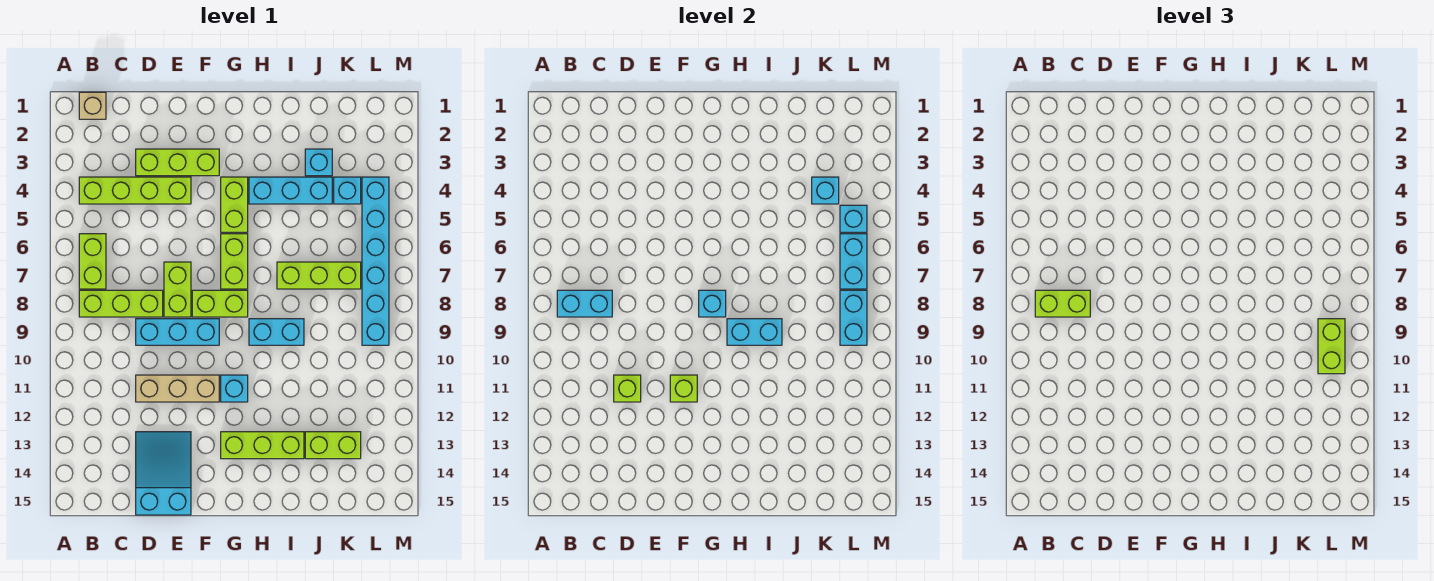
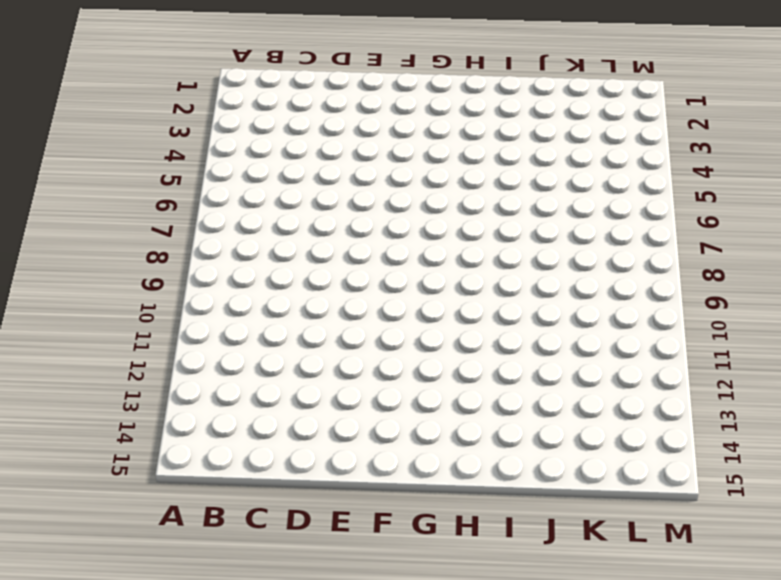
none -> tan 1x1 brick [79,92,106,119]
none -> lime 1x4 brick [79,177,191,204]
none -> lime 1x2 brick [79,234,106,289]
none -> lime 1x3 brick [79,290,163,317]

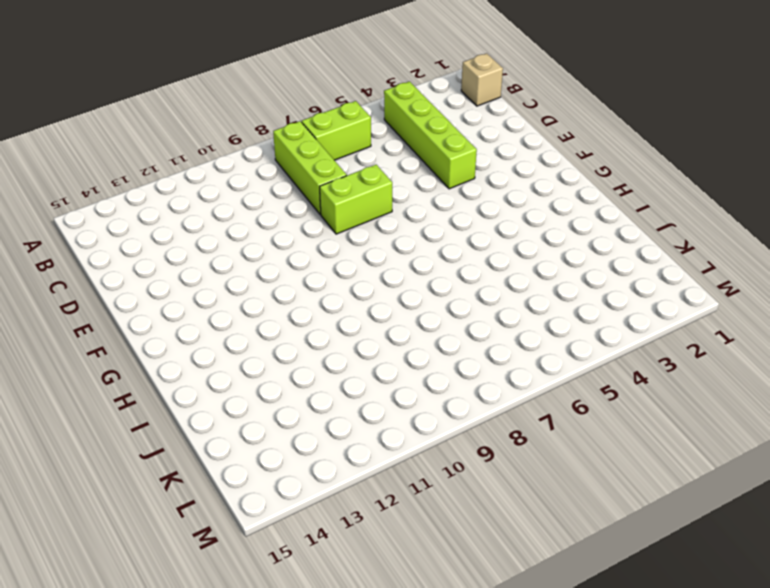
none -> lime 1x3 brick [136,149,219,176]
none -> cyan 1x3 brick [136,319,219,345]
none -> tan 1x3 brick [136,375,219,402]
none -> cyan 2x3 slope [136,432,191,515]

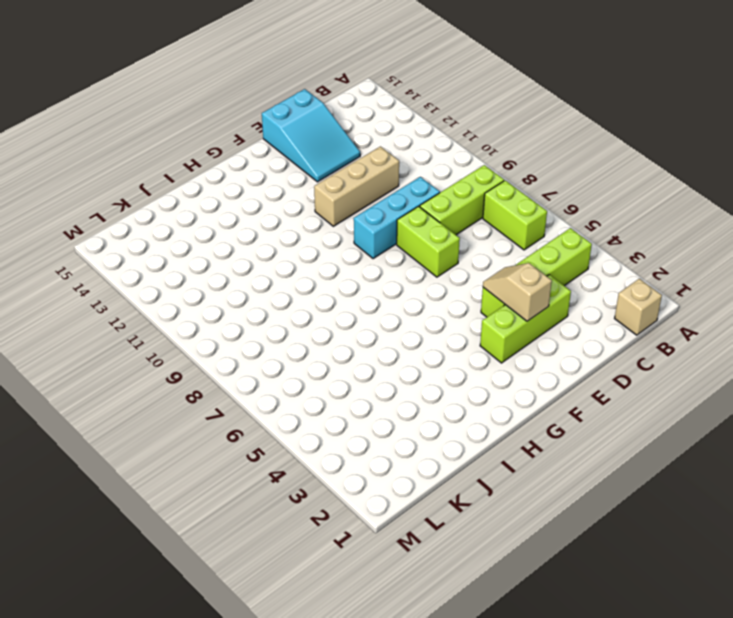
tan 1x2 slope [483,263,552,321] -> none
none -> lime 1x2 brick [192,290,248,317]
none -> lime 1x2 brick [221,177,248,232]
none -> lime 1x2 brick [221,234,248,289]
none -> cyan 1x1 brick [221,375,248,402]

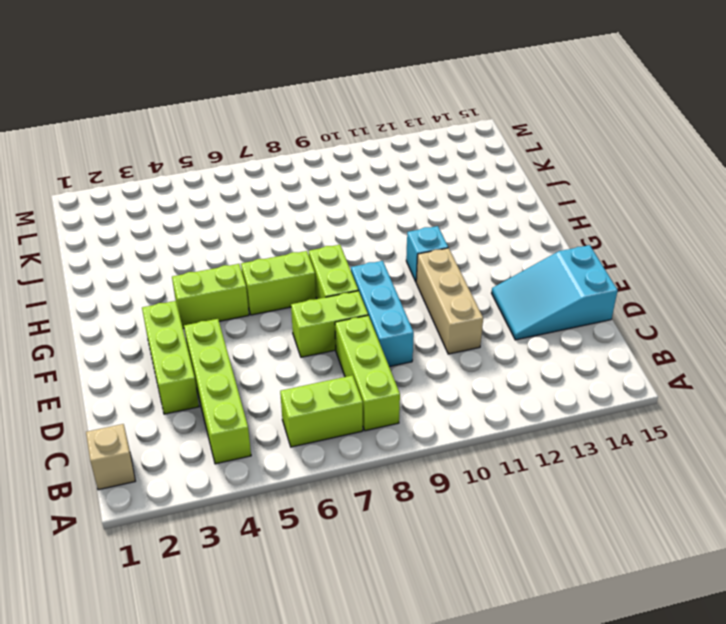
none -> lime 1x3 brick [221,432,304,459]
none -> cyan 1x3 brick [249,177,332,204]
none -> cyan 1x2 brick [249,319,304,345]
none -> lime 1x3 brick [277,262,361,289]

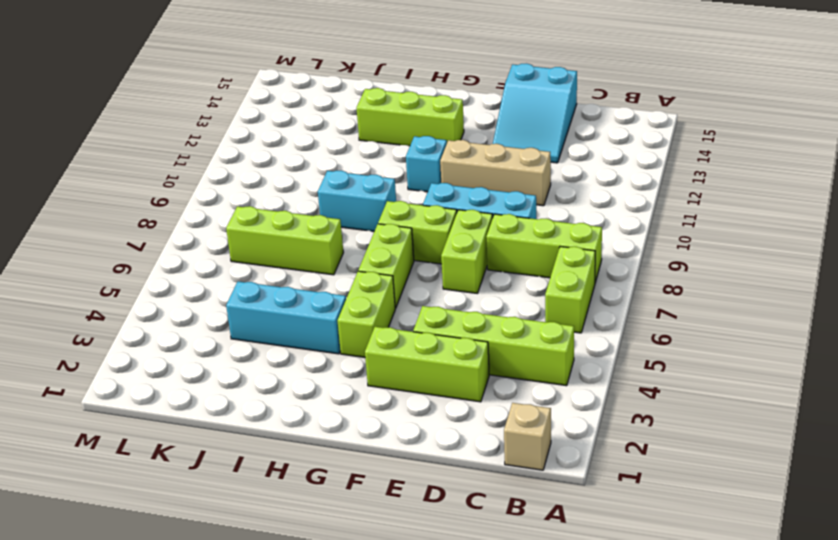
none -> cyan 1x1 brick [305,149,332,176]
none -> lime 1x2 brick [305,432,361,459]
none -> cyan 1x1 brick [334,177,361,204]
none -> cyan 1x6 brick [362,177,389,345]

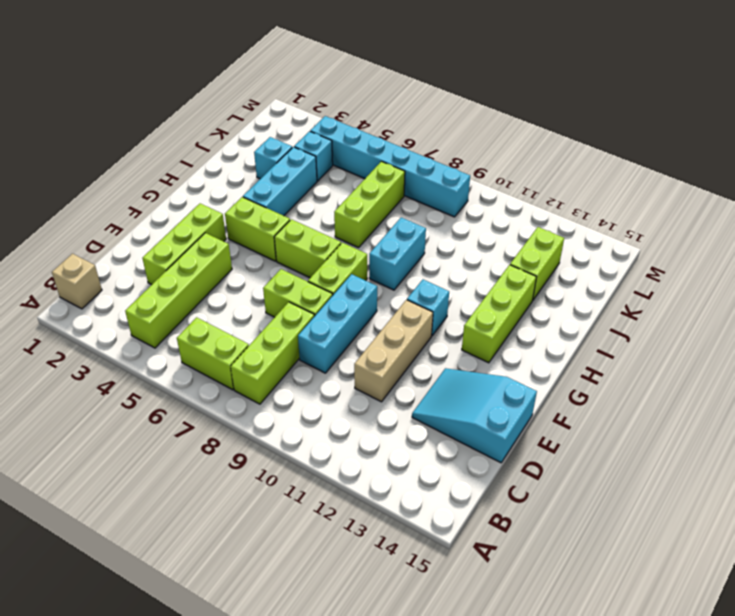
none -> cyan 1x2 brick [557,290,612,317]
none -> lime 1x1 brick [614,375,641,402]
none -> lime 1x1 brick [670,375,697,402]
none -> cyan 1x1 brick [699,290,726,317]

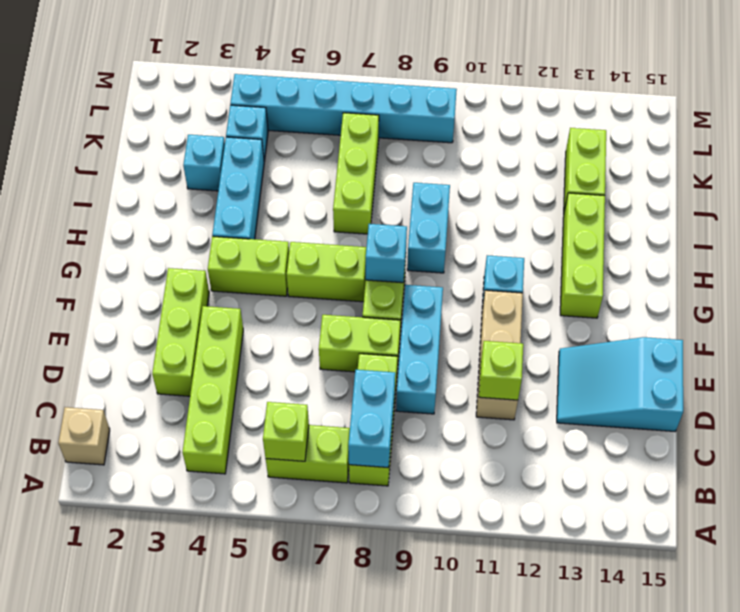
lime 1x1 brick [263,402,309,461] -> lime 1x1 brick moved to [670,375,697,402]
none -> cyan 1x2 brick [727,319,782,345]
none -> cyan 1x1 brick [812,177,839,204]
none -> cyan 1x1 brick [840,205,867,232]
none -> cyan 1x2 brick [840,234,867,289]

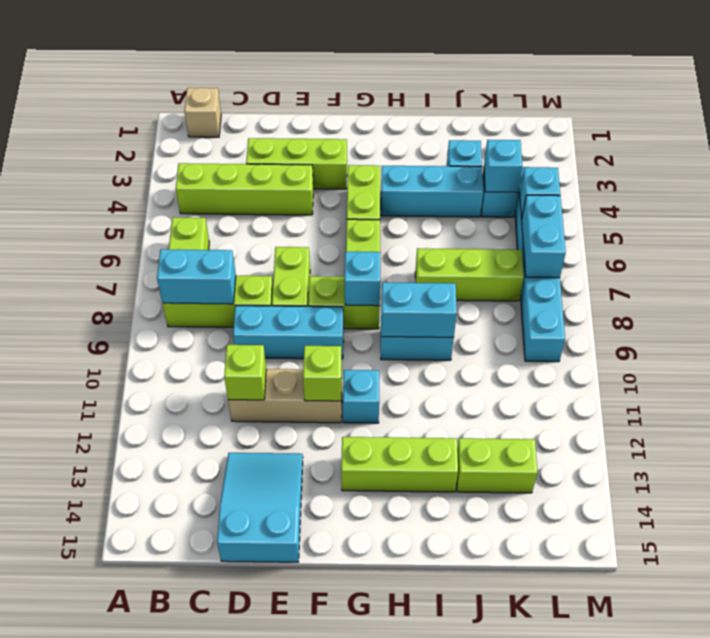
none -> cyan 1x2 brick [840,290,867,345]
none -> lime 1x2 brick [1035,290,1090,317]
none -> lime 1x2 brick [1318,319,1345,374]

